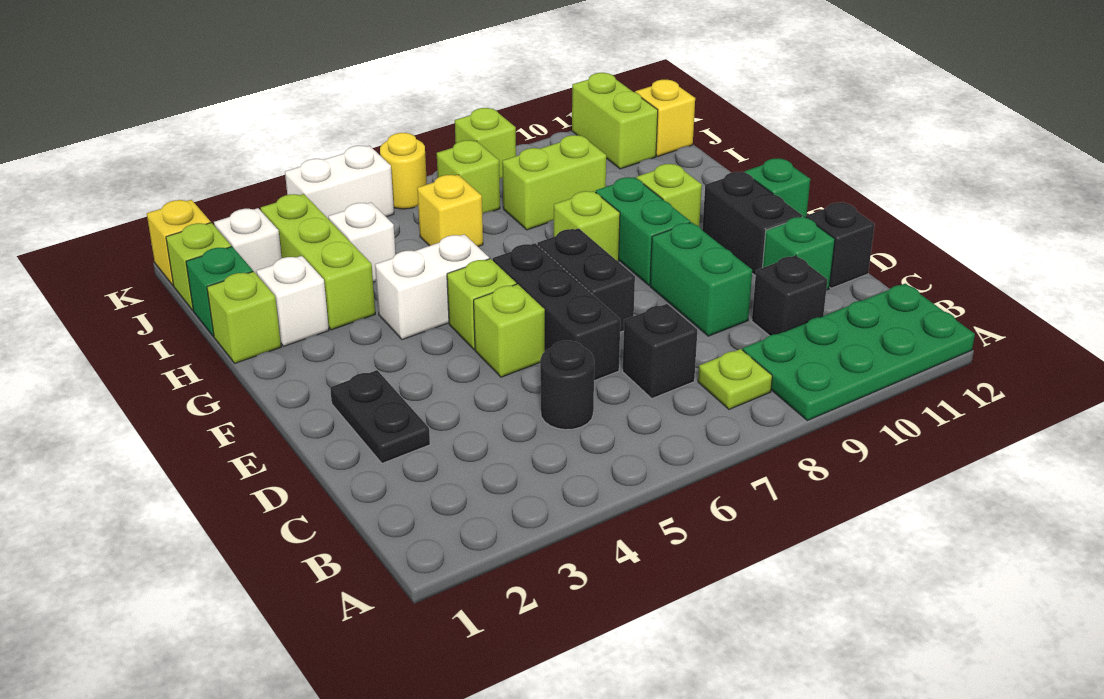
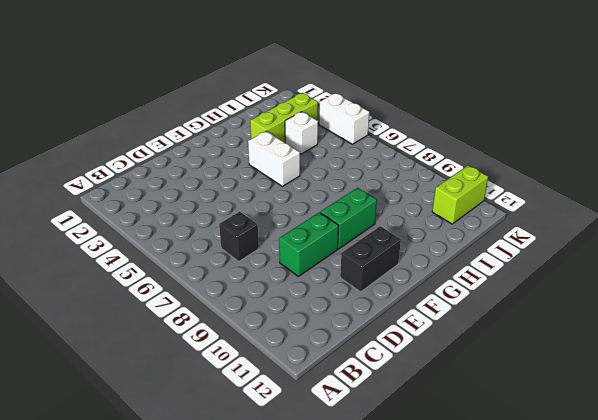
none -> green 2x4 plate [743,283,975,421]
none -> lime 1x1 plate [698,349,772,409]
none -> black 1x1 round brick [540,341,594,430]
none -> black 1x1 brick [752,255,827,336]

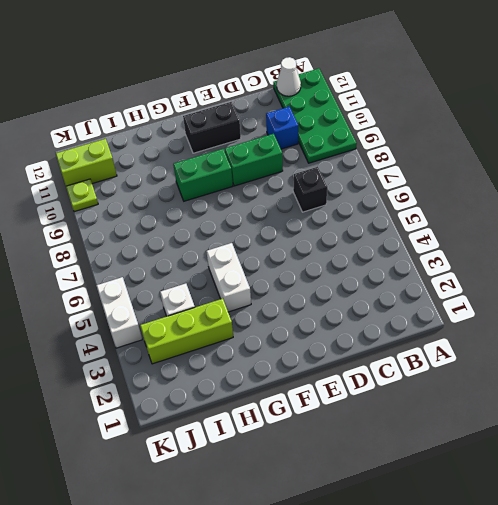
white 1x1 cone [277,57,301,96] -> none
blue 1x1 brick [266,107,298,149] -> black 1x1 brick [752,255,827,336]
lime 1x1 plate [66,179,98,212] -> lime 1x1 plate moved to [698,349,772,409]
none -> black 1x1 round brick [540,341,594,430]
none -> black 1x2 plate [330,370,430,463]
none -> black 1x3 brick [493,243,620,381]
none -> green 1x1 brick [762,217,835,290]

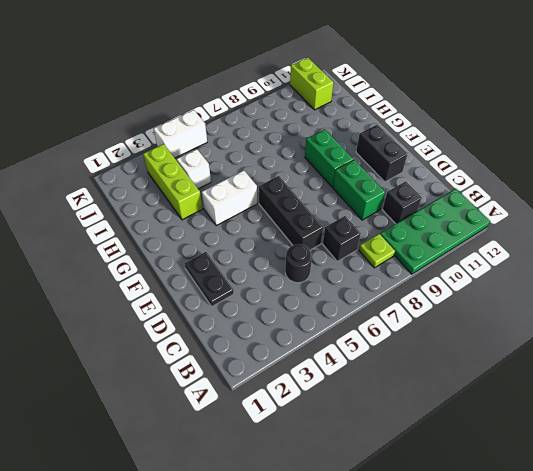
none -> green 1x1 brick [762,217,835,290]
none -> black 1x1 brick [806,202,875,288]
none -> lime 1x1 brick [474,284,545,377]
none -> black 1x2 brick [537,228,635,332]

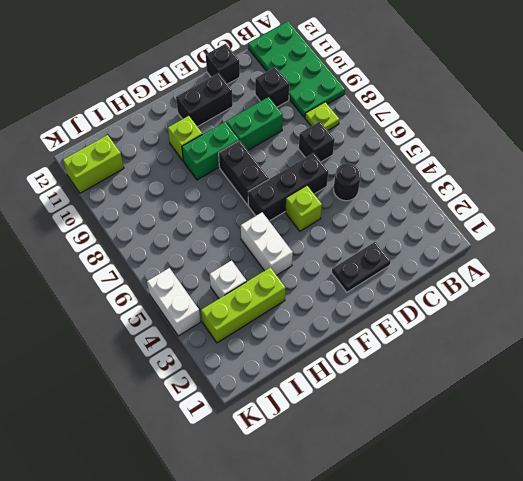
black 1x2 brick [219,141,269,205] -> black 1x2 brick turned to [537,228,635,332]
none -> green 1x1 brick [762,217,835,290]
none -> lime 1x1 brick [447,259,516,350]
none -> green 1x1 brick [745,158,810,217]
none -> lime 1x1 brick [554,191,620,262]

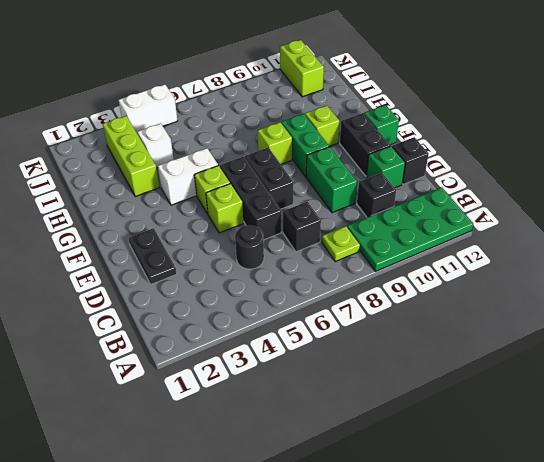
none -> lime 1x1 brick [207,271,281,363]
none -> white 1x1 brick [256,256,329,346]
none -> green 1x1 brick [186,247,253,337]
none -> yellow 1x1 brick [417,175,483,246]

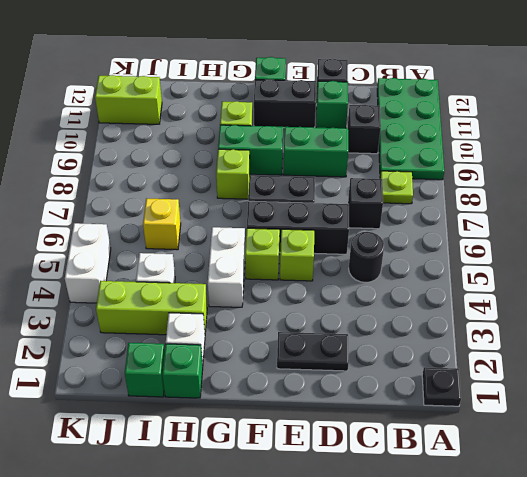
black 1x1 plate [422,367,461,406] -> none
green 1x1 brick [162,344,203,398] -> lime 1x1 brick [207,271,281,363]
none -> lime 1x2 brick [502,135,606,230]
none -> lime 1x1 brick [166,223,231,310]
none -> white 1x1 brick [214,208,282,274]
none -> lime 1x1 brick [437,140,500,214]

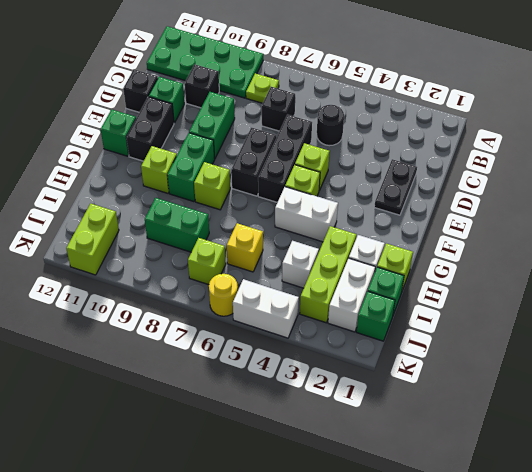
white 1x2 brick [328,258,375,332] -> white 1x1 brick [214,208,282,274]
green 1x2 brick [145,198,209,252] -> lime 1x2 brick [502,135,606,230]
green 1x1 brick [356,291,395,341] -> lime 1x1 brick [166,223,231,310]
none -> yellow 1x1 brick [635,80,695,156]
none -> yellow 1x1 brick [147,200,211,286]
none -> lime 1x1 brick [455,108,516,178]

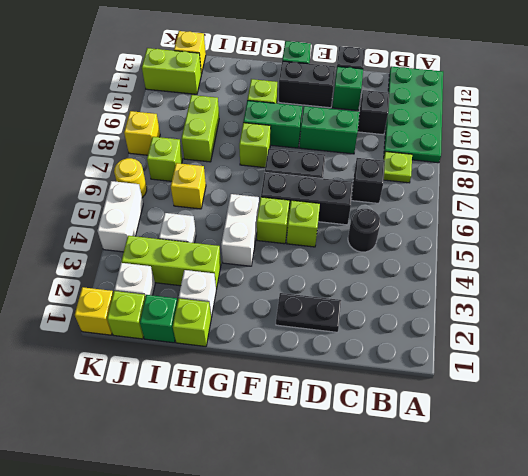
yellow 1x1 brick [124,111,160,155] -> lime 1x1 brick [455,108,516,178]

